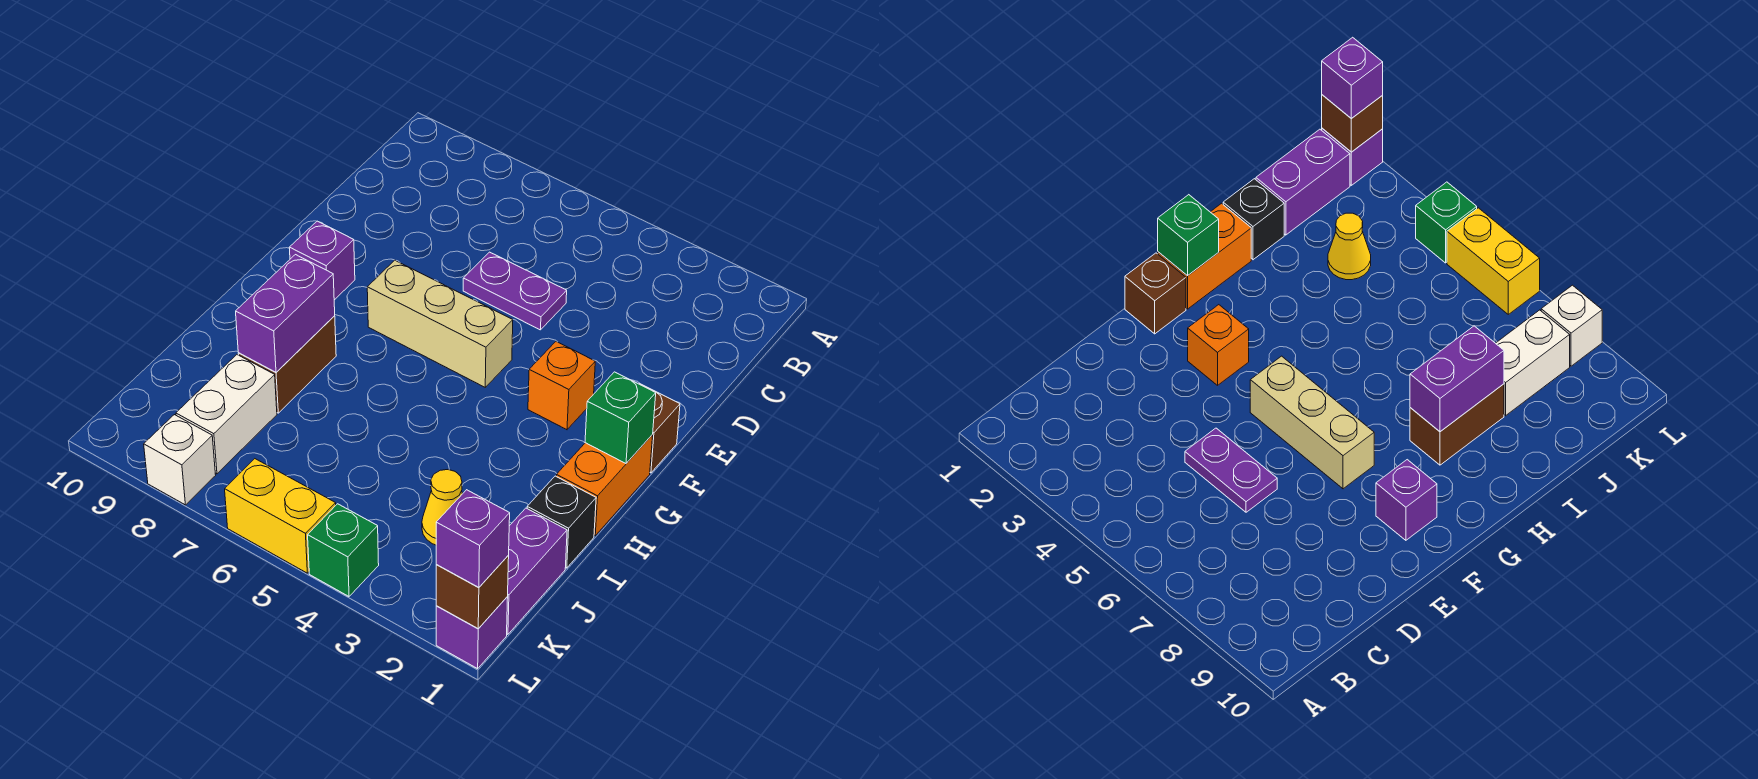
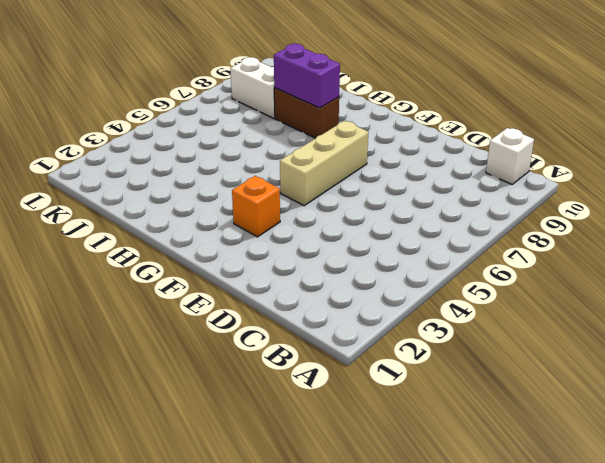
white 1x1 brick [486,128,534,184] -> white 1x1 brick moved to [144,415,216,505]
none -> purple 1x2 plate [463,252,567,330]
none -> brown 1x1 brick [639,383,680,473]
none -> purple 1x1 brick [289,221,355,300]

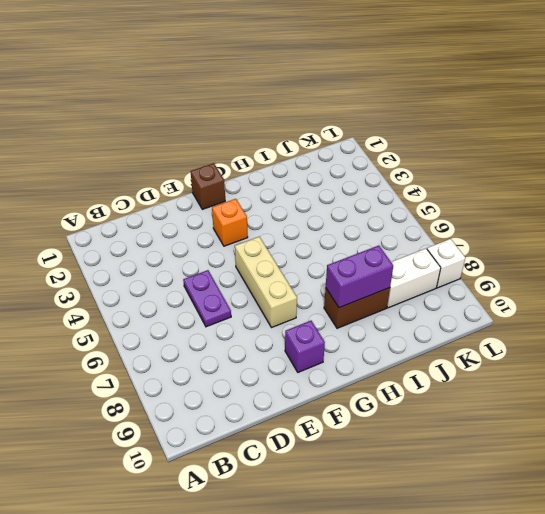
none -> orange 1x2 brick [556,435,653,536]
none -> black 1x1 brick [527,476,596,568]
none -> purple 1x2 brick [507,508,567,634]

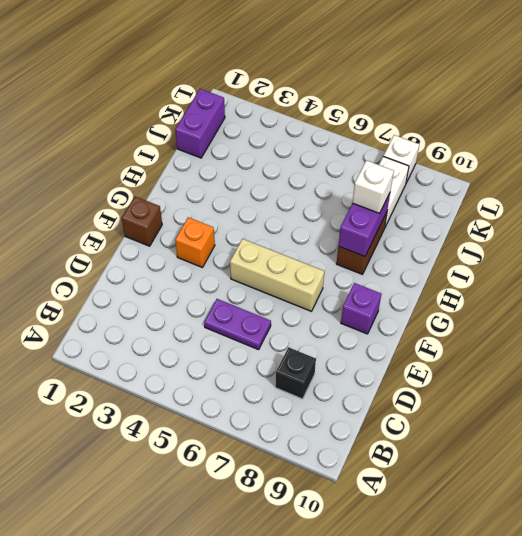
black 1x1 brick [275,347,316,399] -> black 1x1 brick moved to [527,476,596,568]
white 1x1 brick [352,160,394,213] -> none
none -> orange 1x2 brick [556,435,653,536]
none -> yellow 1x1 cone [422,470,462,545]
none -> purple 1x1 brick [436,597,508,669]

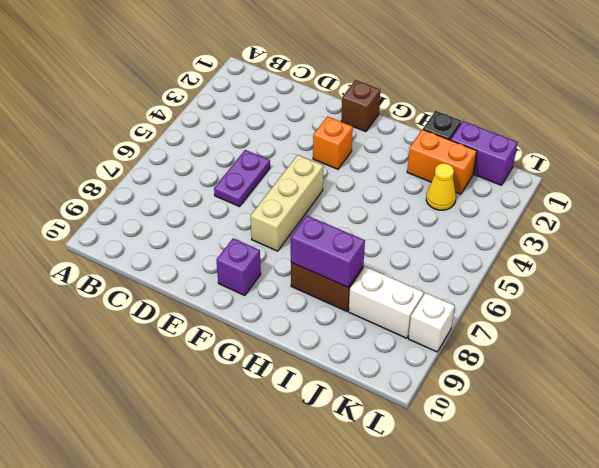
orange 1x2 brick [407,130,477,194] -> orange 1x2 brick moved to [556,435,653,536]
none -> purple 1x1 brick [436,597,508,669]
none -> green 1x1 brick [308,504,379,596]
none -> yellow 1x2 brick [225,459,336,573]

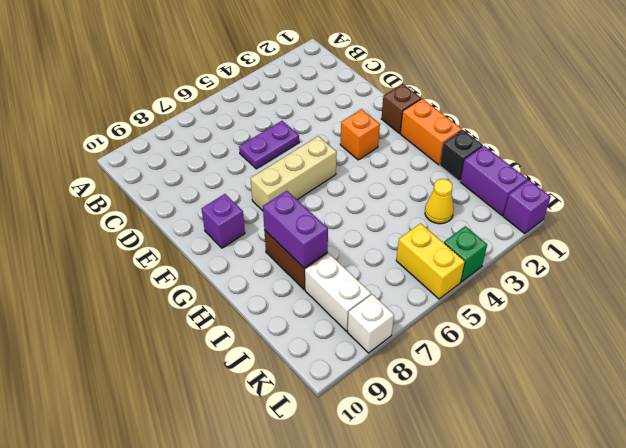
yellow 1x2 brick [396,223,465,299] -> yellow 1x2 brick turned to [225,459,336,573]
none -> green 1x1 brick [585,372,656,463]
none -> brown 1x1 brick [436,556,509,629]
none -> purple 1x1 brick [436,490,510,588]

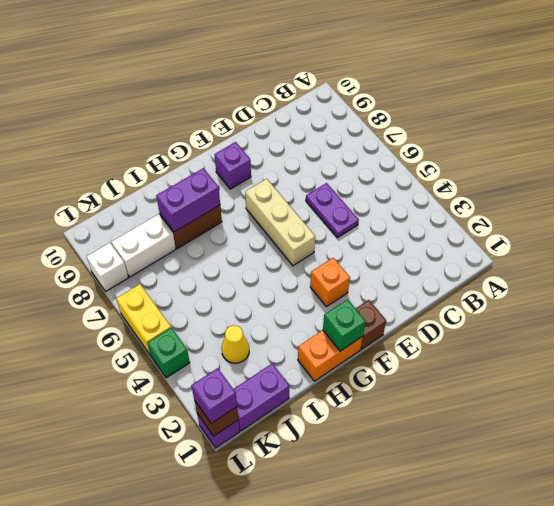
none -> black 1x1 brick [527,476,596,568]

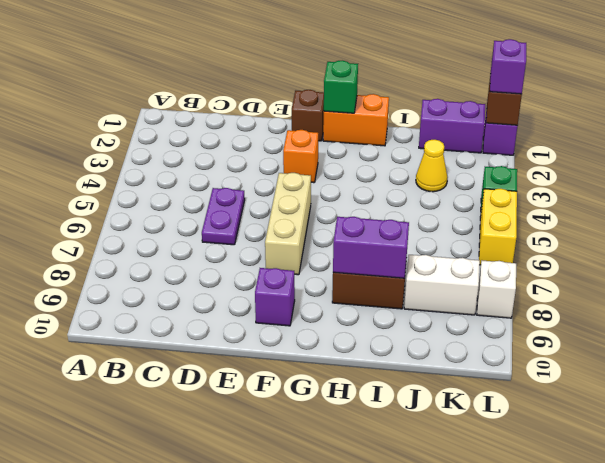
none -> black 1x1 brick [527,476,596,568]

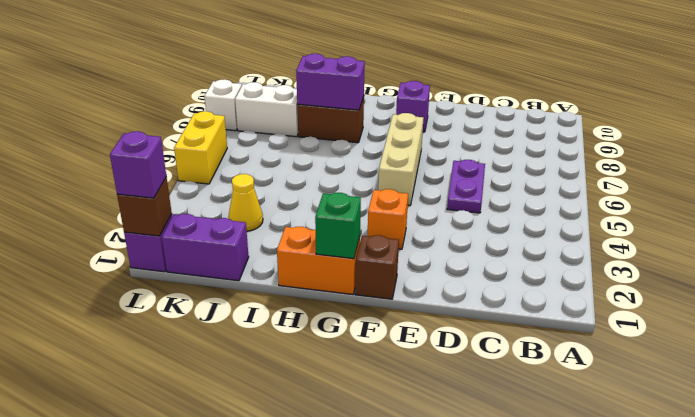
none -> black 1x1 brick [527,476,596,568]
none -> green 1x1 brick [308,504,379,596]

